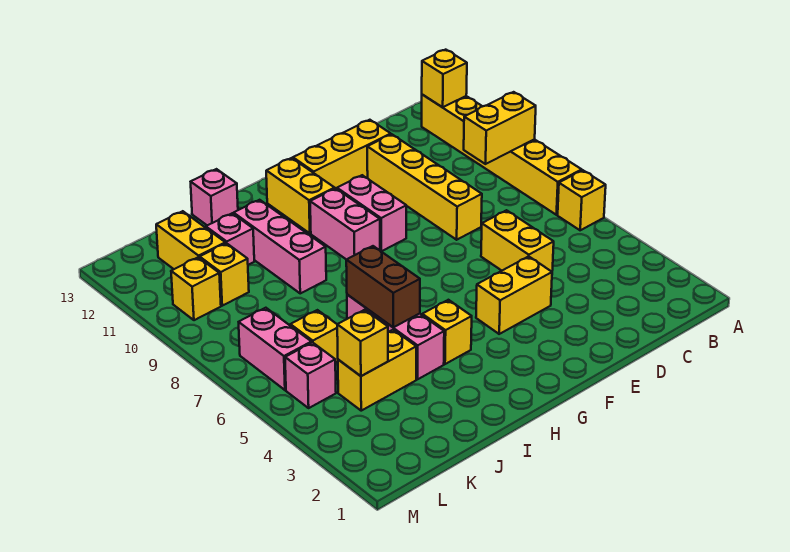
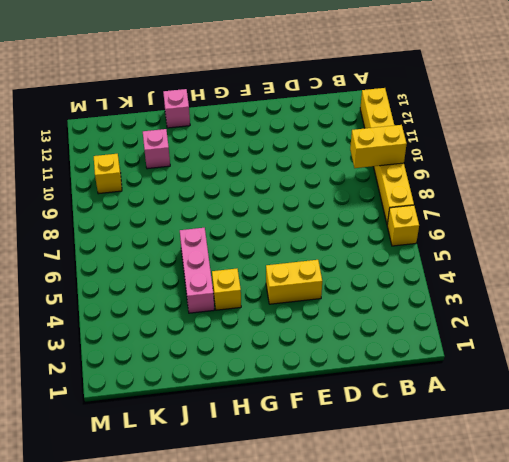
none -> yellow 1x2 brick [481,210,554,272]
none -> yellow 1x4 brick [367,134,482,240]
none -> yellow 1x3 brick [293,120,391,189]

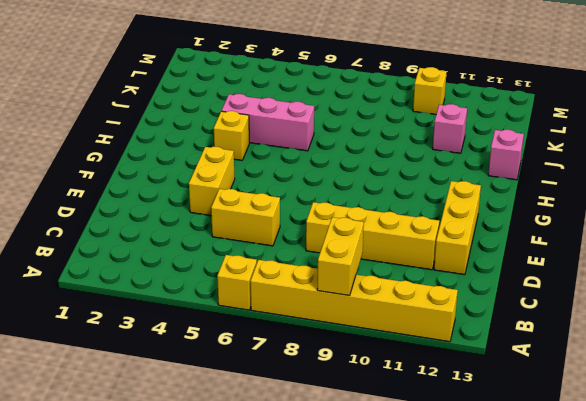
none -> pink 1x2 brick [337,175,406,251]
none -> pink 1x2 brick [310,188,380,260]
none -> yellow 1x2 brick [266,158,335,233]

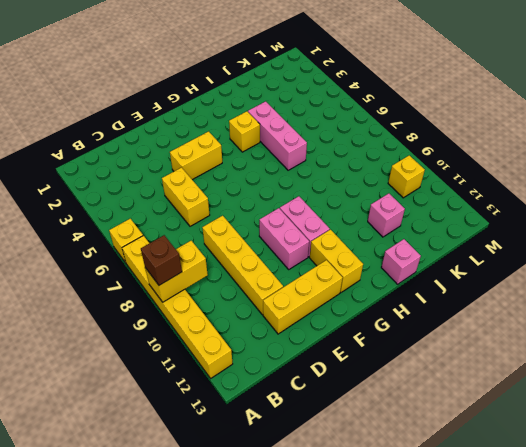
brown 1x1 brick [141,235,182,285] -> none
none -> pink 1x3 brick [234,200,326,293]
none -> yellow 1x2 brick [338,330,416,411]
none -> yellow 1x1 brick [290,310,338,363]

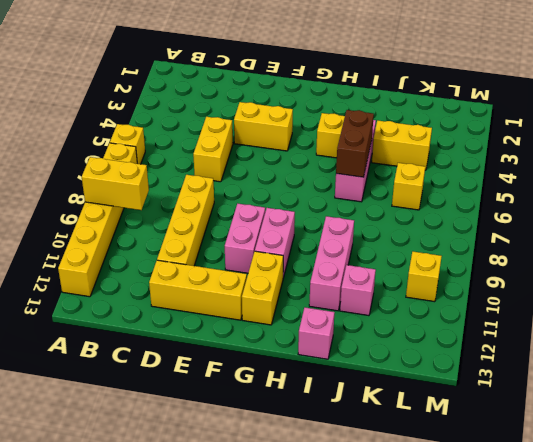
none -> yellow 1x1 brick [200,243,249,306]
none -> yellow 1x2 brick [156,211,225,269]
none -> pink 1x1 brick [285,343,336,408]

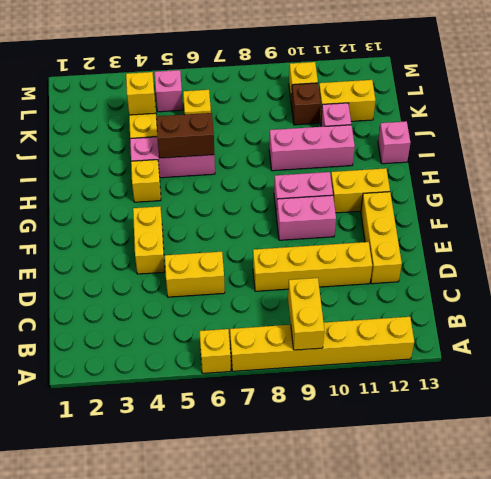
brown 1x1 brick [291,83,321,125] -> yellow 1x1 brick [200,243,249,306]
none -> pink 1x2 brick [239,308,311,390]
none -> yellow 1x1 brick [422,50,467,107]

